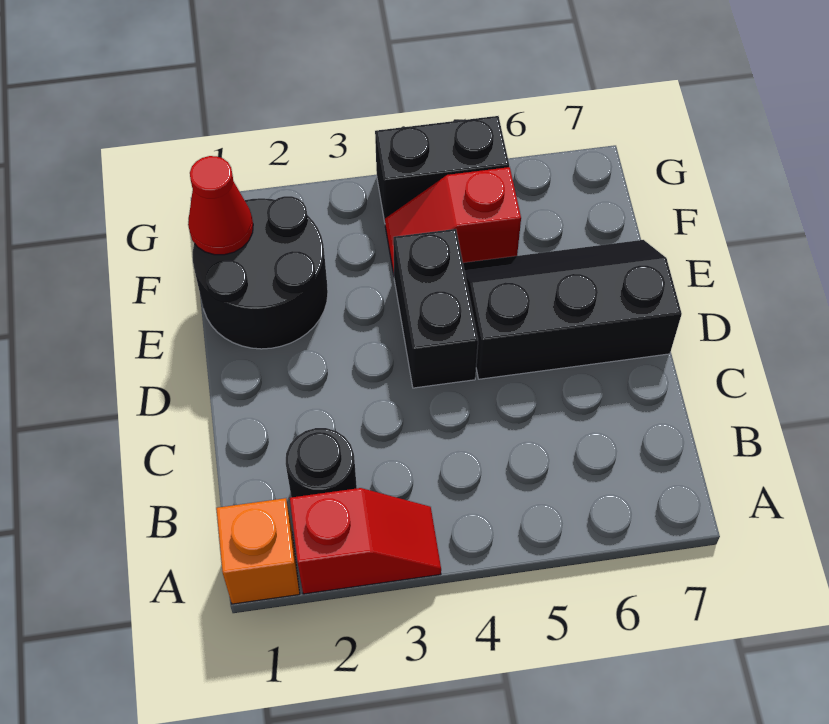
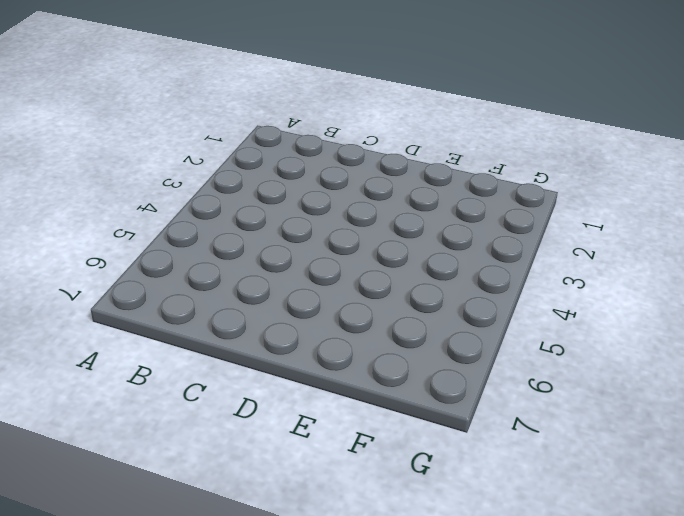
none -> orange 1x1 brick [216,498,300,604]
none -> red 1x2 slope [290,488,441,594]

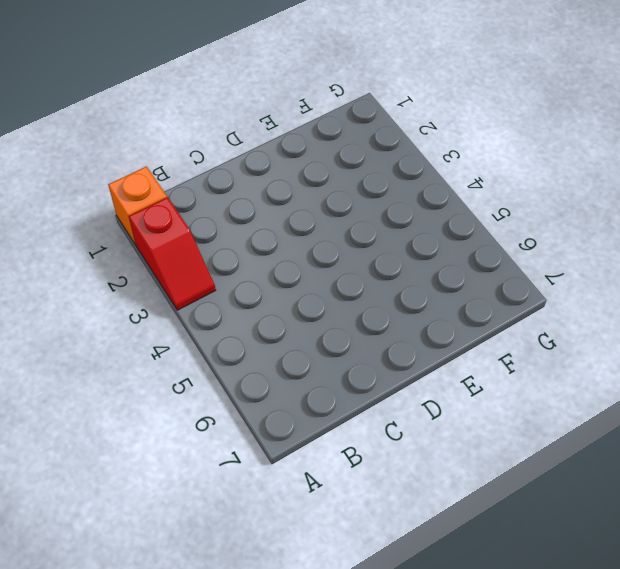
none -> black 1x1 round brick [286,428,357,497]
none -> black 1x2 brick [393,229,478,388]

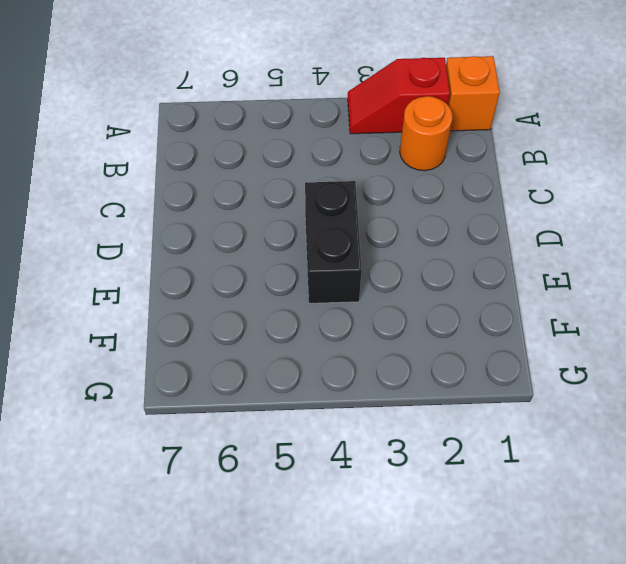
orange 1x1 round brick [400,96,453,171] -> black 1x1 round brick [286,428,357,497]
none -> black 2x3 slope [463,240,682,379]
none -> black 2x2 round brick [193,196,328,349]

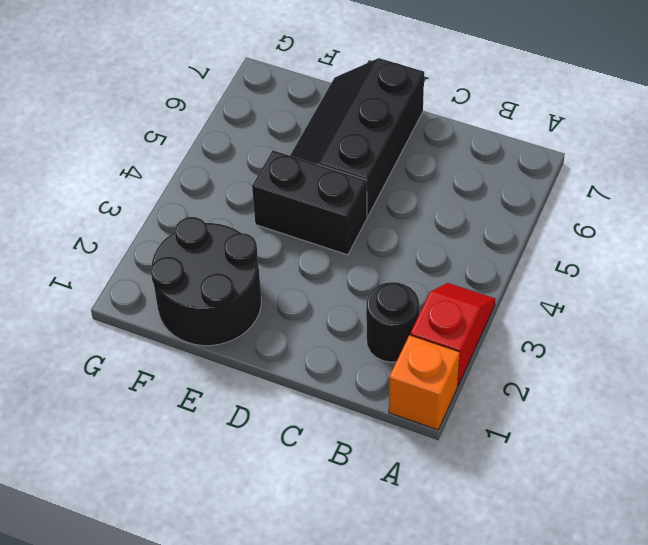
none -> red 1x2 slope [385,167,521,274]
none -> black 1x2 brick [375,116,509,222]

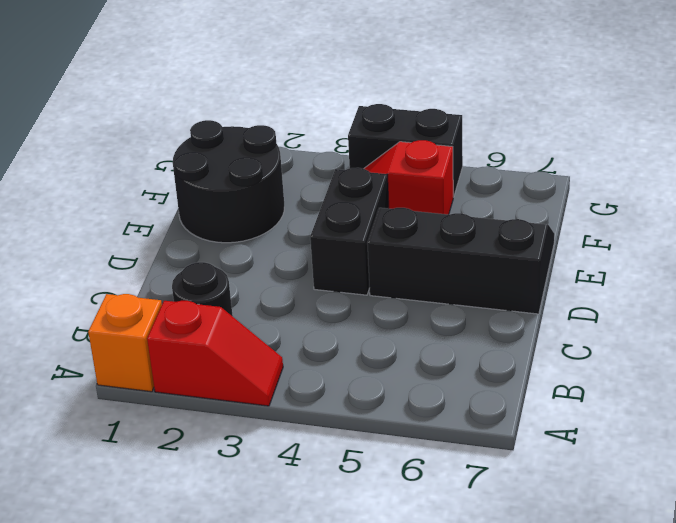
none -> red 1x1 cone [188,156,253,255]

